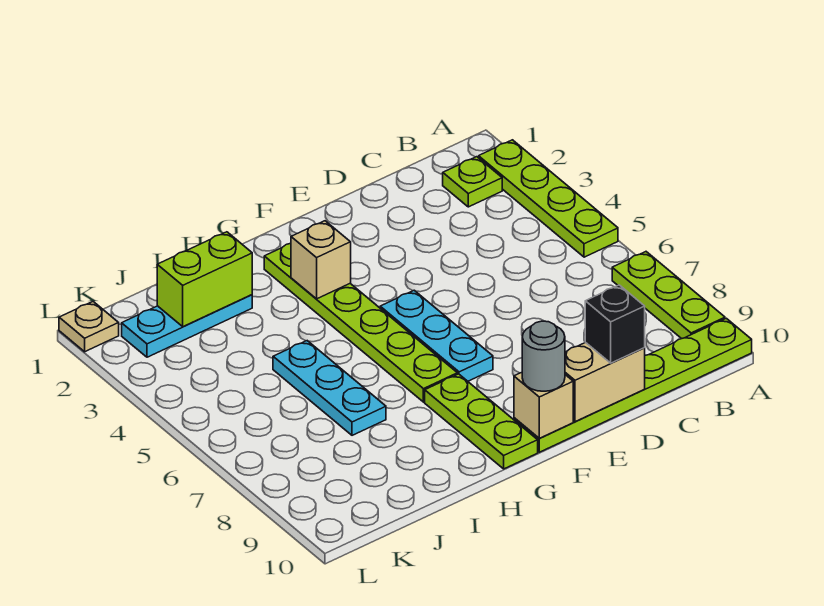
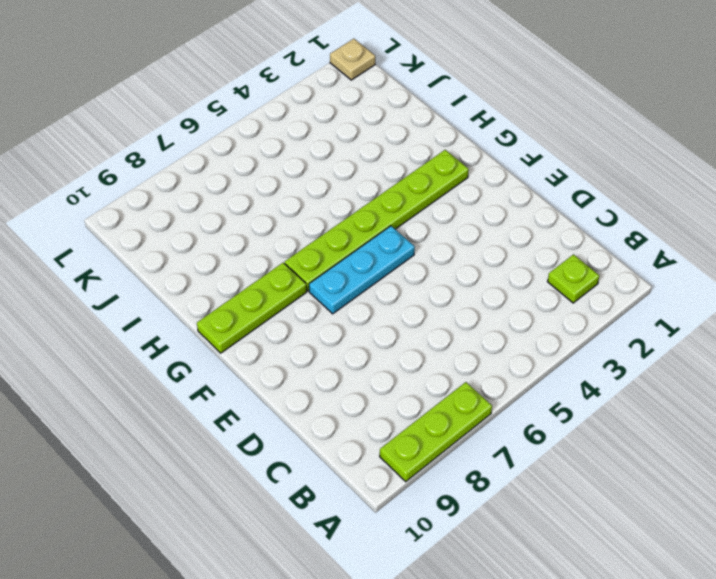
none -> lime 1x4 plate [479,140,618,257]
none -> lime 1x6 plate [514,318,752,452]
none -> cyan 1x3 plate [122,295,252,357]

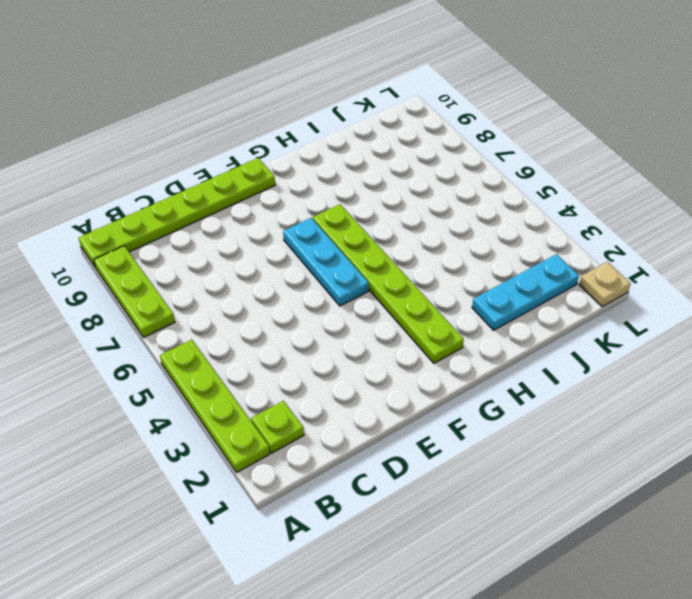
none -> lime 1x3 plate [425,374,538,469]
none -> cyan 1x3 plate [273,341,386,435]
none -> tan 1x2 brick [565,342,645,422]

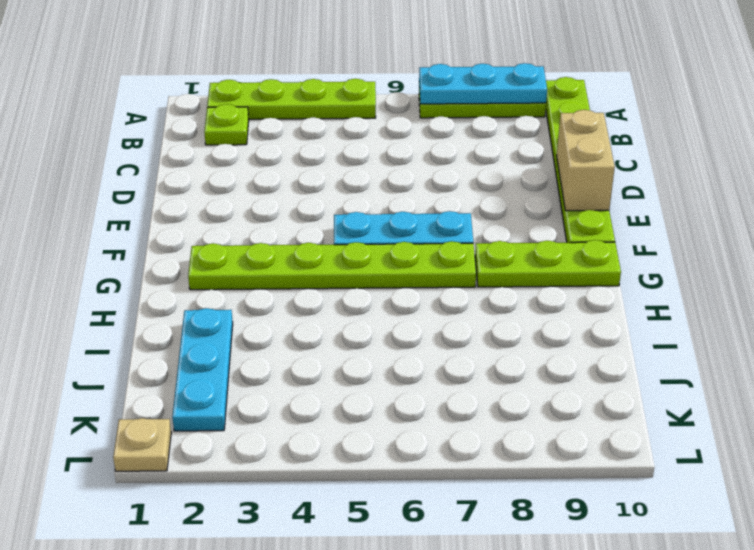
cyan 1x3 plate [419,63,547,104] -> cyan 1x3 plate moved to [273,341,386,435]
none -> tan 1x1 brick [514,372,573,438]
none -> tan 1x1 brick [291,221,351,299]
none -> lime 1x2 brick [157,232,252,327]

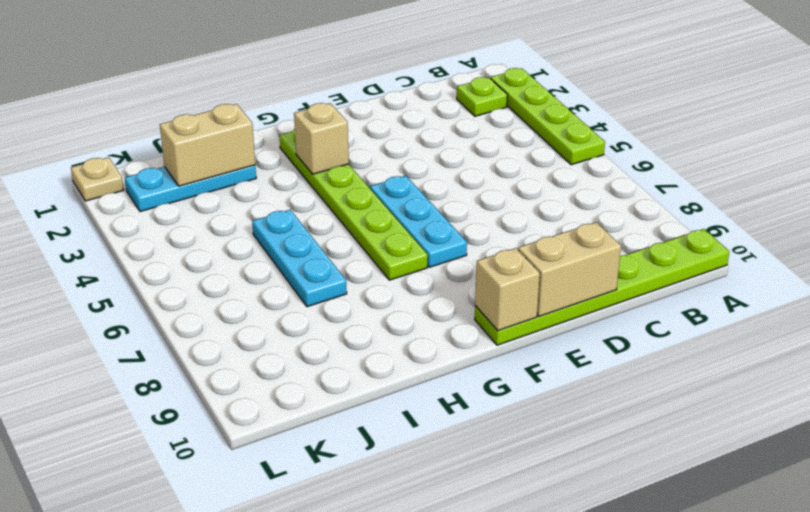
tan 1x2 brick [160,104,255,186] -> lime 1x2 brick [157,232,252,327]
none -> lime 1x3 plate [612,252,725,339]
none -> lime 1x3 plate [425,374,538,469]
none -> black 1x1 brick [585,285,645,363]

